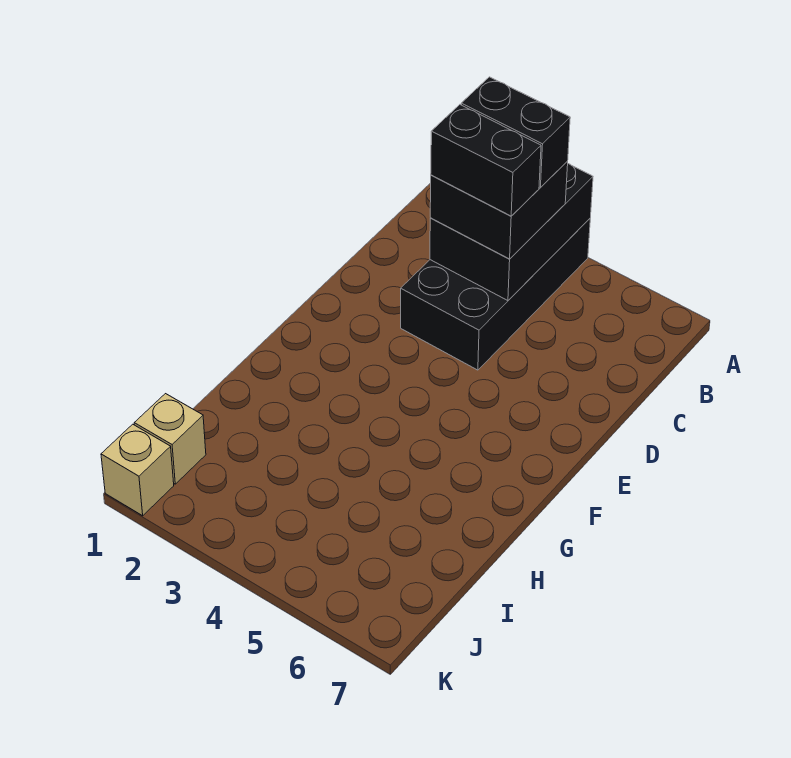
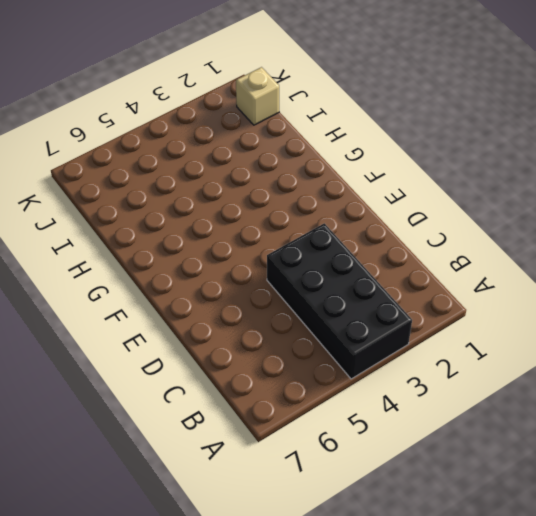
none -> tan 1x1 brick [101,424,174,516]
none -> black 2x3 brick [430,164,593,301]

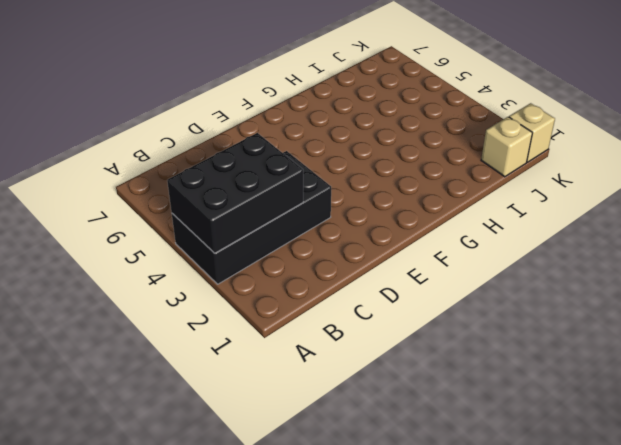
none -> black 2x2 brick [430,161,568,259]
none -> black 1x2 brick [461,77,570,187]

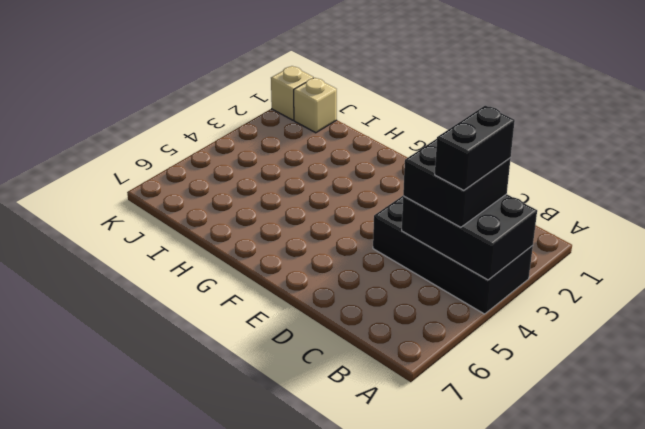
none -> black 1x2 brick [431,105,541,216]

